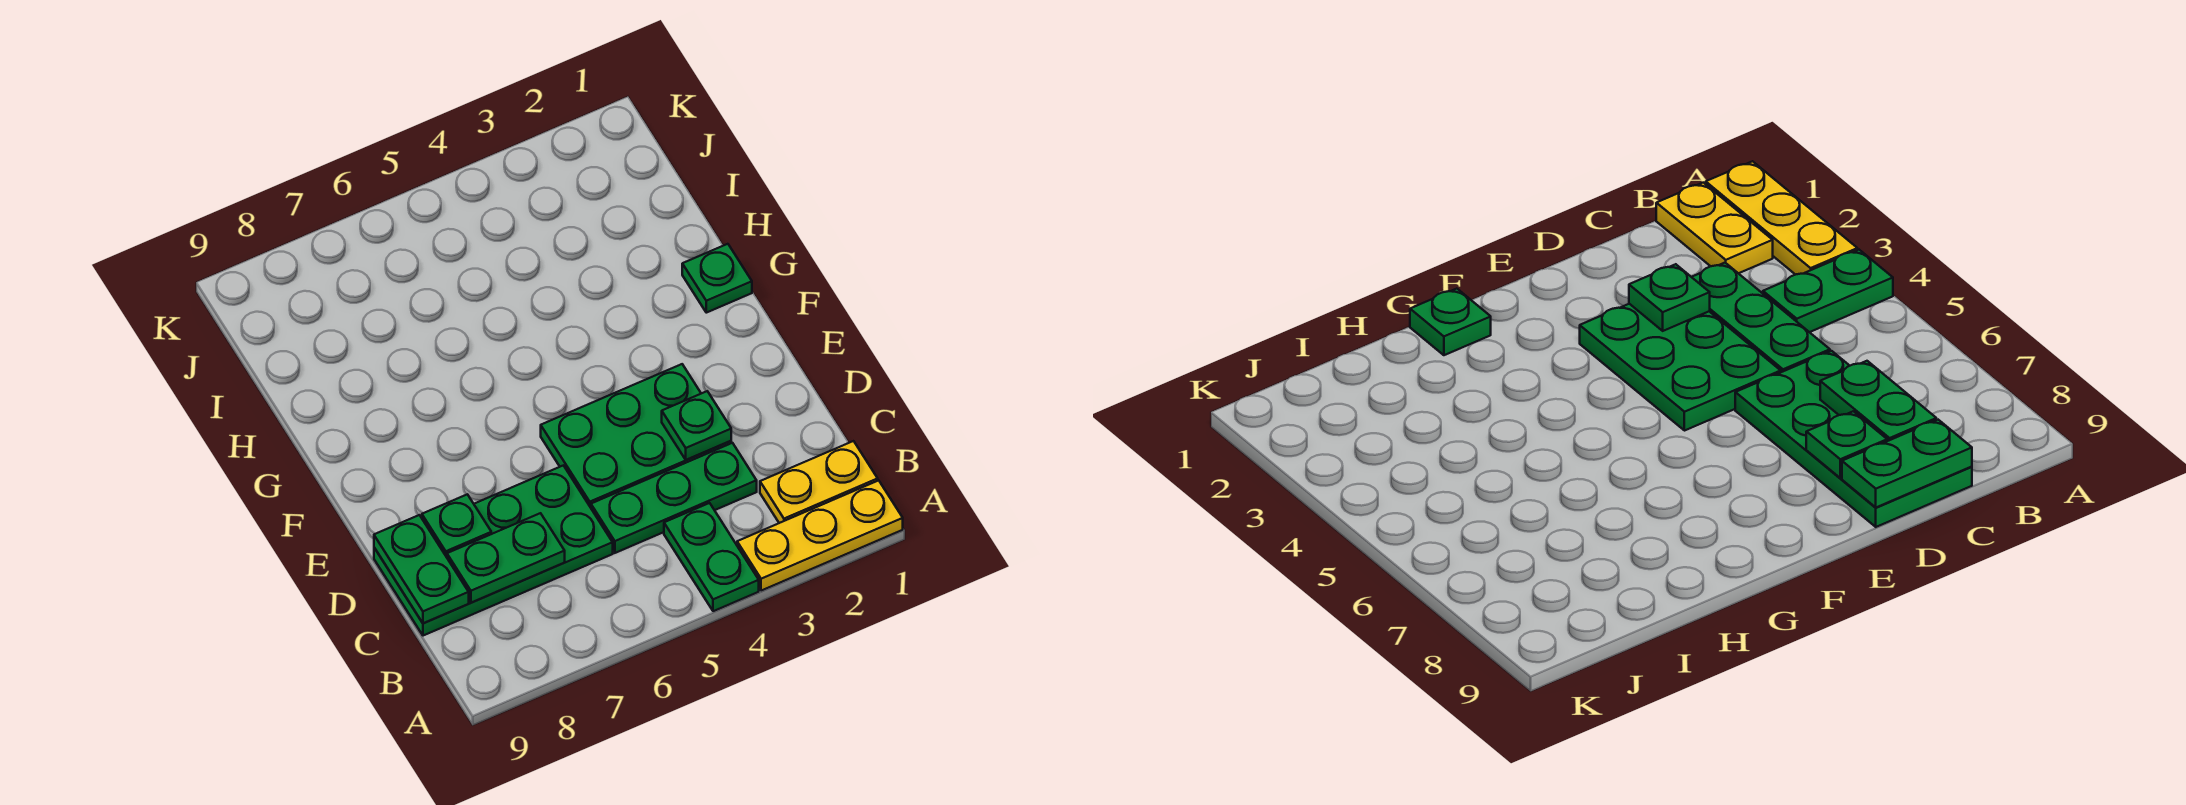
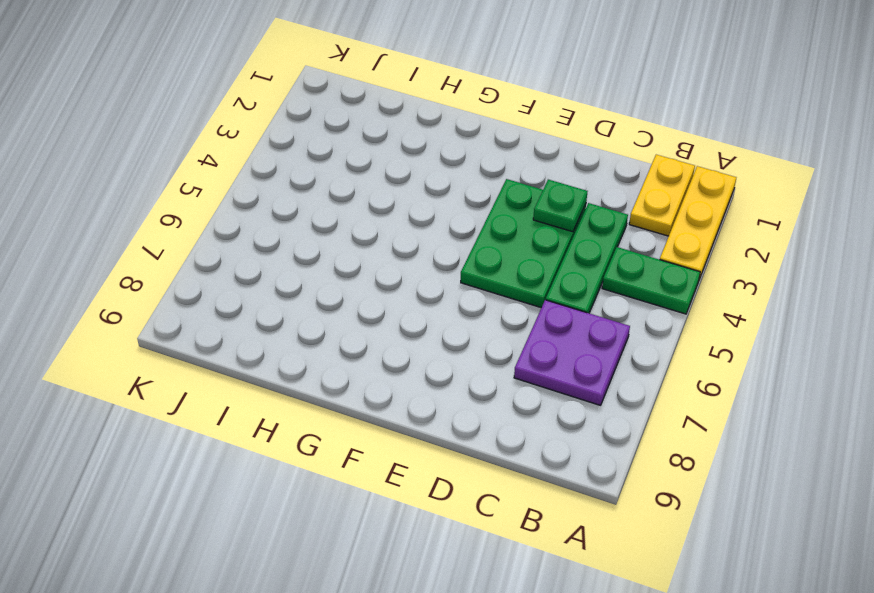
purple 2x2 plate [514,300,630,405] -> green 2x4 plate [374,465,613,636]
none -> green 1x1 plate [682,244,752,313]
none -> green 1x2 plate [447,513,565,603]

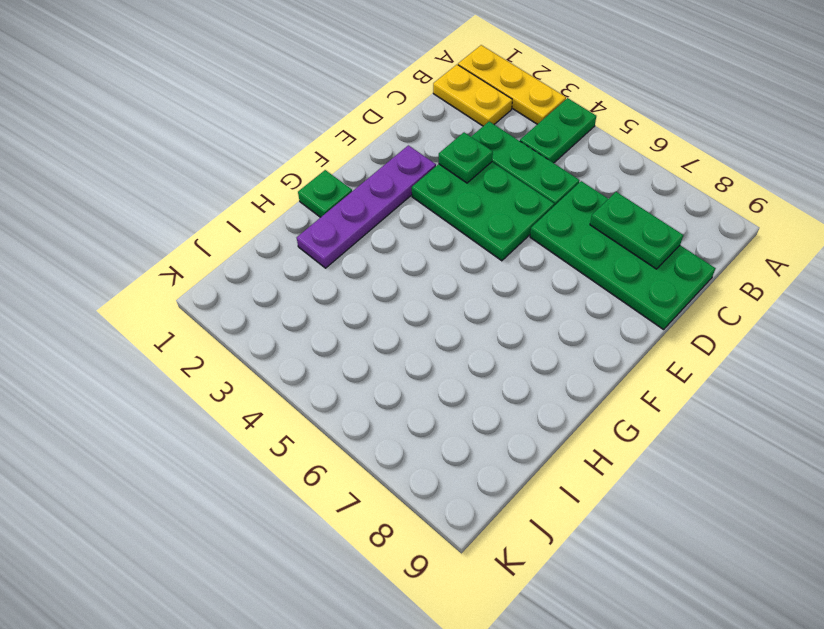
purple 1x4 plate [297,145,436,268] -> none
none -> green 1x2 plate [374,515,469,623]
none -> green 1x1 plate [422,494,491,557]

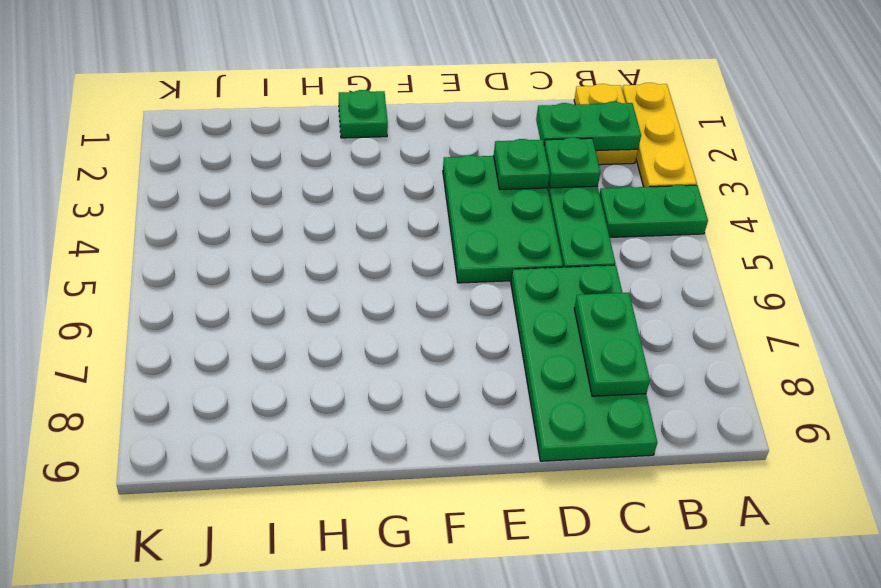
green 1x2 plate [536,102,641,151] -> green 1x2 plate moved to [374,515,469,623]
green 1x1 plate [544,137,600,188] -> green 1x1 plate moved to [422,494,491,557]

